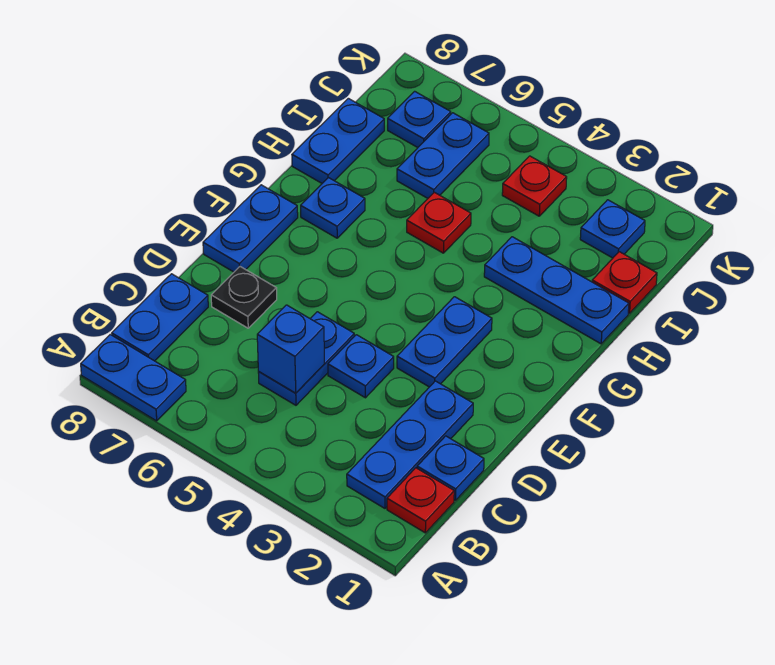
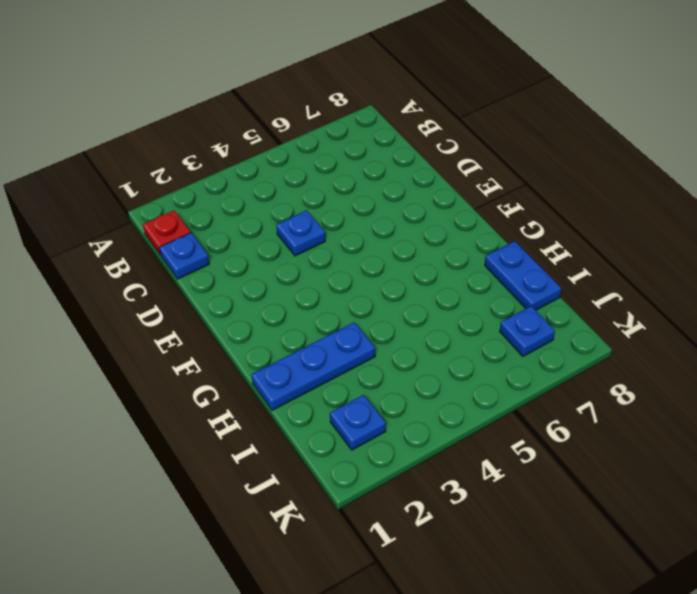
none -> blue 1x2 plate [81,335,186,421]
none -> blue 1x3 plate [347,381,473,508]
none -> blue 1x2 plate [112,274,208,361]

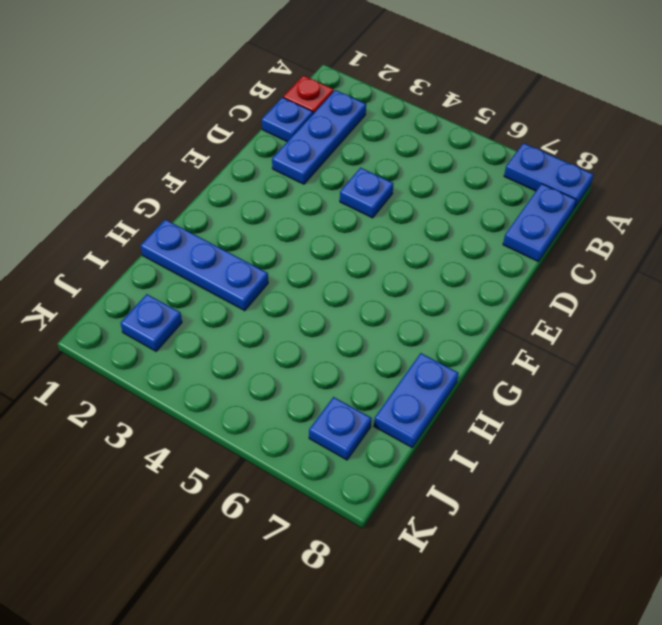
none -> blue 1x2 plate [258,312,354,405]
none -> black 1x1 plate [211,267,277,328]
none -> blue 1x2 plate [397,297,492,387]

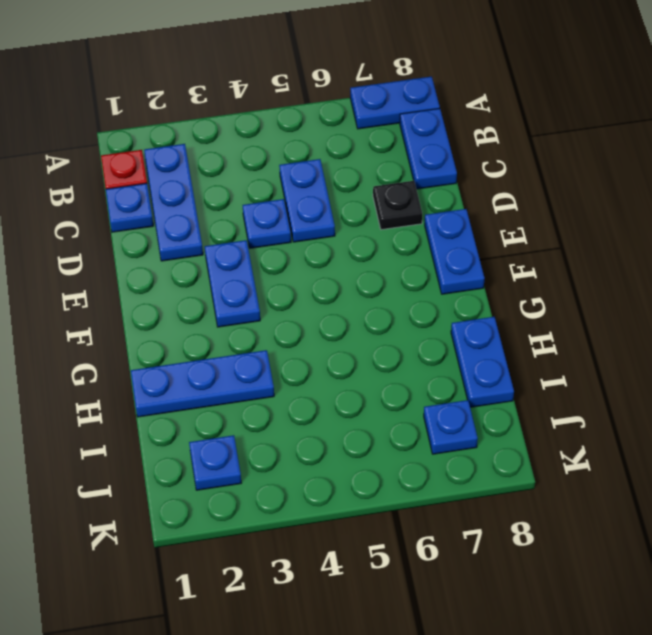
none -> blue 1x1 plate [301,178,365,238]
none -> red 1x1 plate [407,192,471,253]
none -> red 1x1 plate [592,252,657,313]

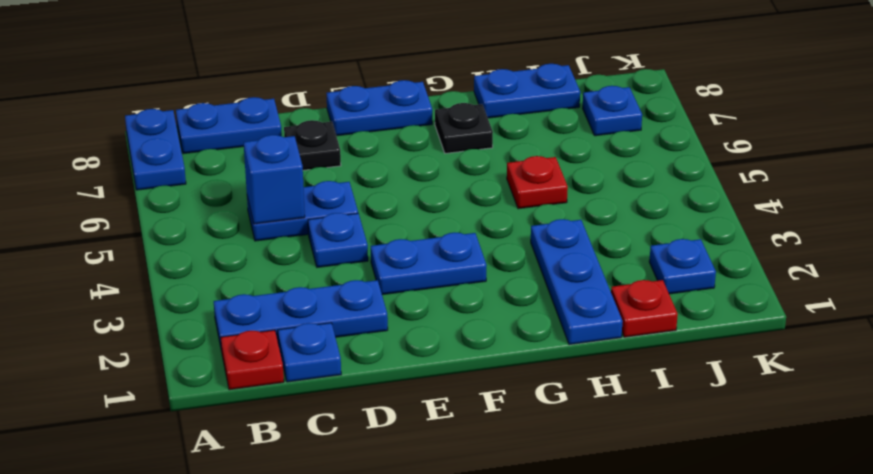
black 1x1 plate [435,103,493,153] -> blue 1x1 plate [301,178,365,238]
none -> blue 1x2 plate [397,113,489,198]
none -> red 1x1 plate [502,156,567,216]

